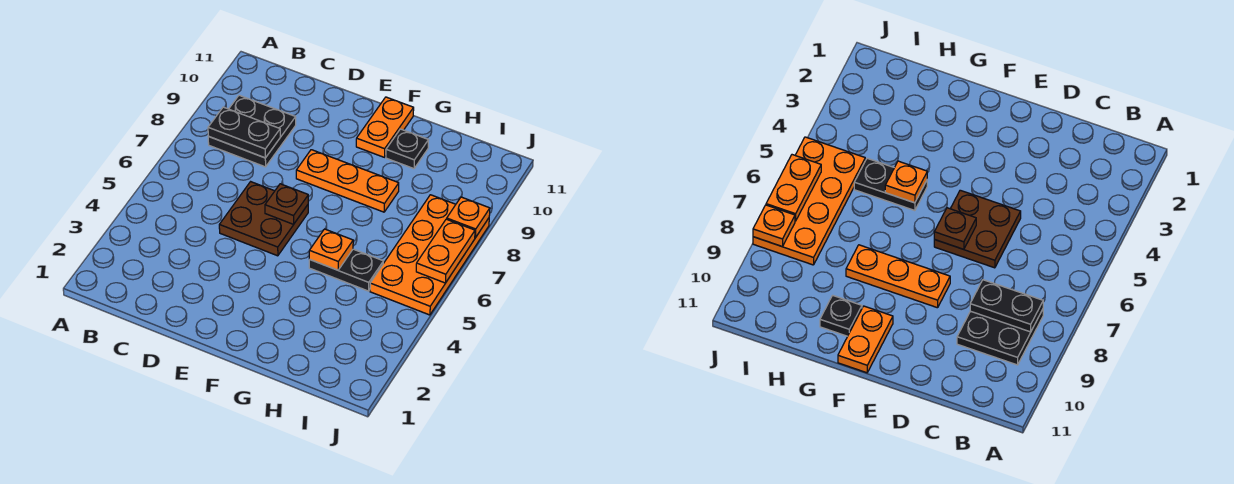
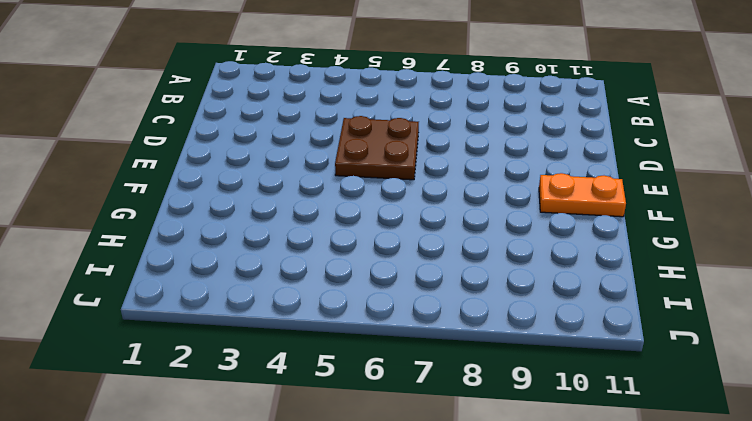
none -> black 2x2 plate [208,95,296,167]
none -> orange 1x3 plate [296,150,399,212]
none -> black 1x2 plate [309,249,383,291]

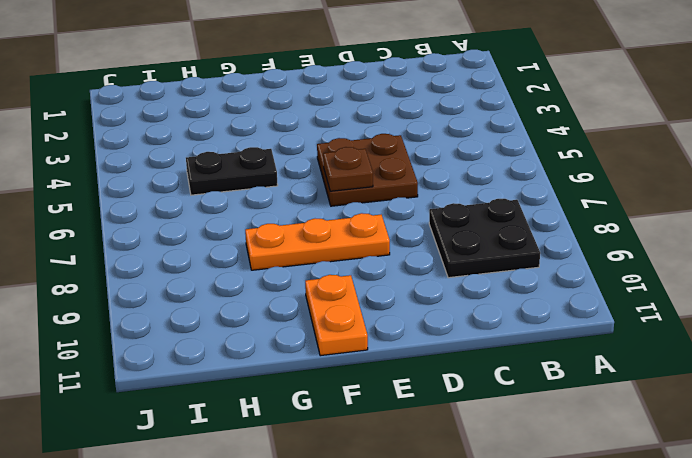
none -> black 1x1 plate [386,129,428,169]
none -> orange 2x4 plate [370,195,489,315]
none -> black 1x2 plate [208,107,280,158]

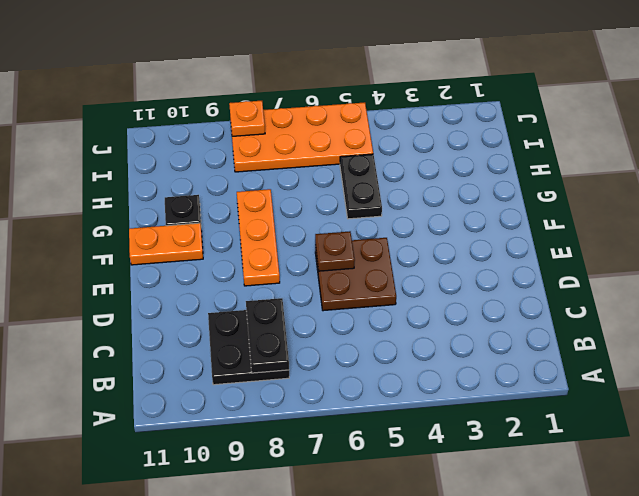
none -> orange 1x1 plate [309,229,353,270]
none -> orange 1x2 plate [416,219,475,283]

